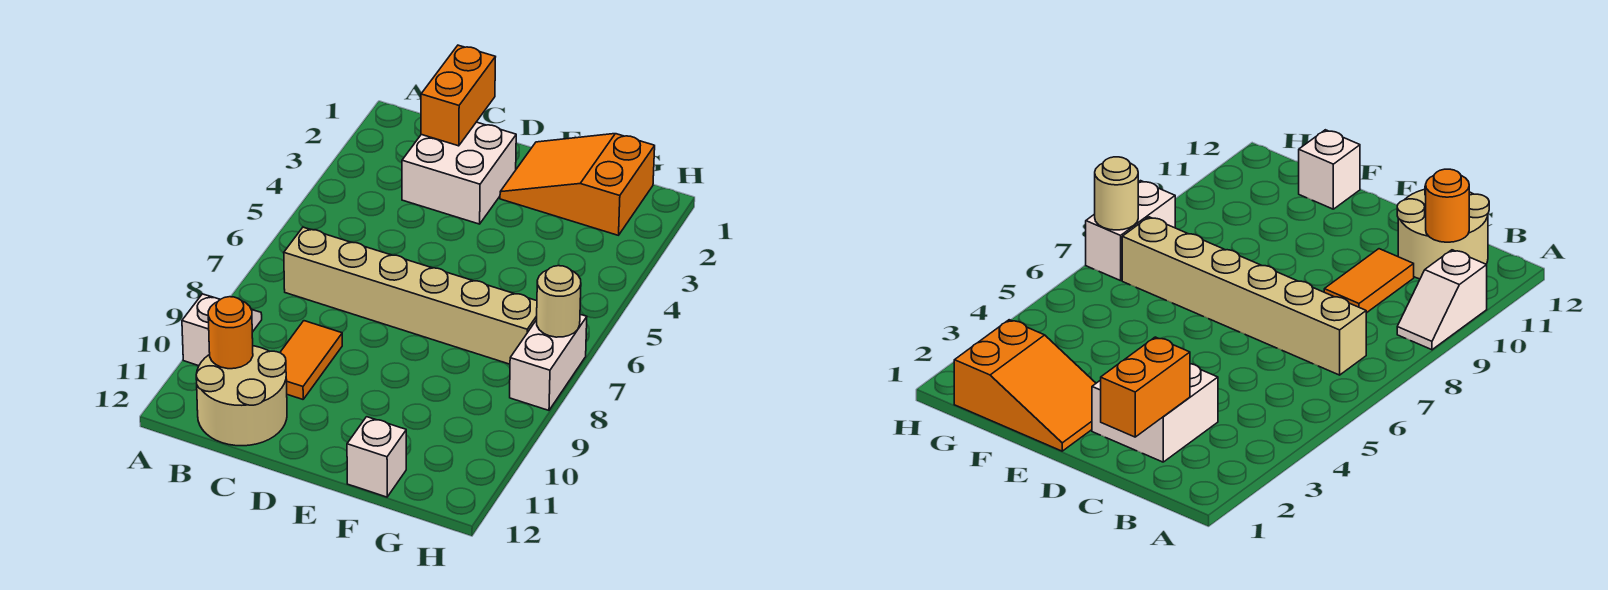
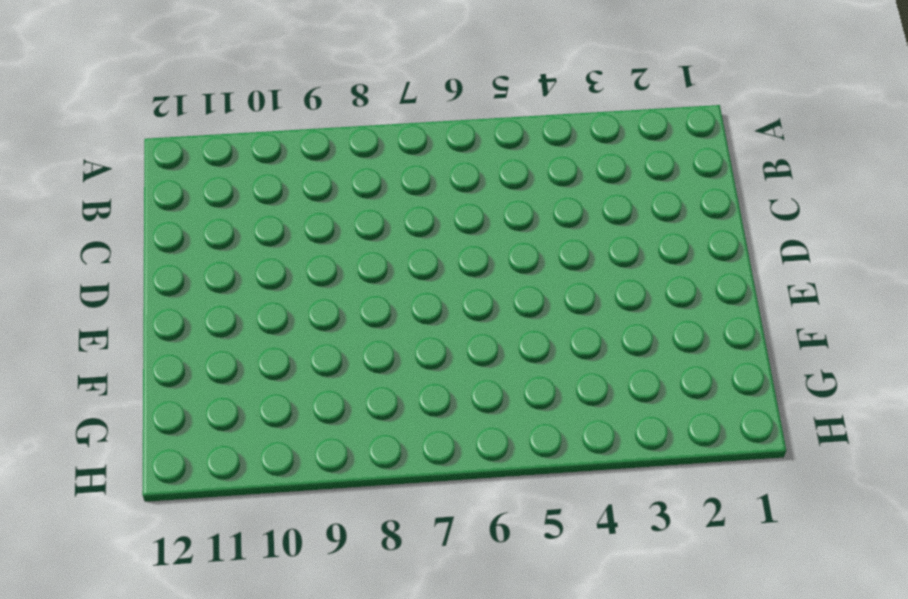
none -> white 1x2 slope [182,294,262,366]
none -> tan 1x6 brick [284,227,537,364]

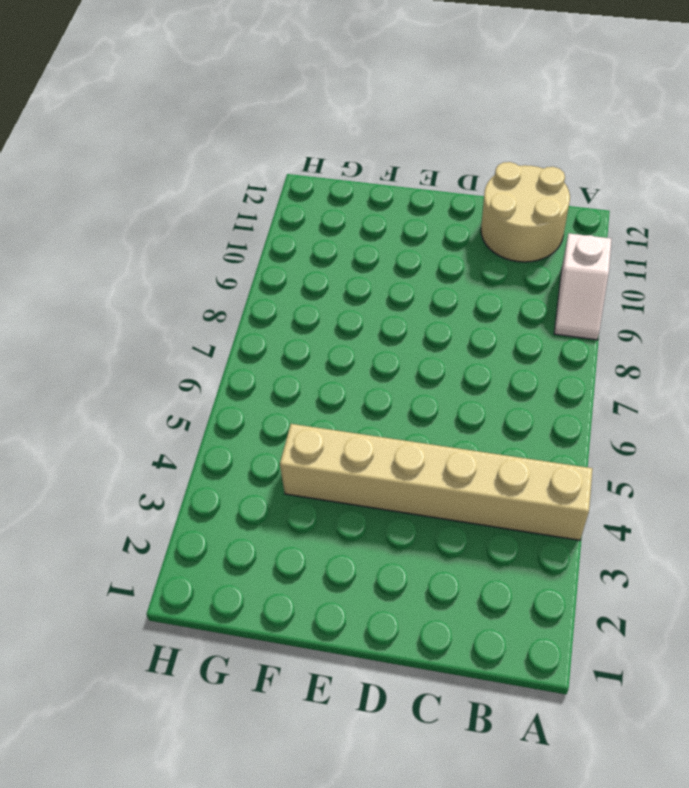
tan 1x6 brick [280,424,593,540] -> tan 1x6 brick moved to [284,227,537,364]
none -> white 2x2 brick [402,122,516,224]
none -> orange 1x2 tile [280,321,342,399]

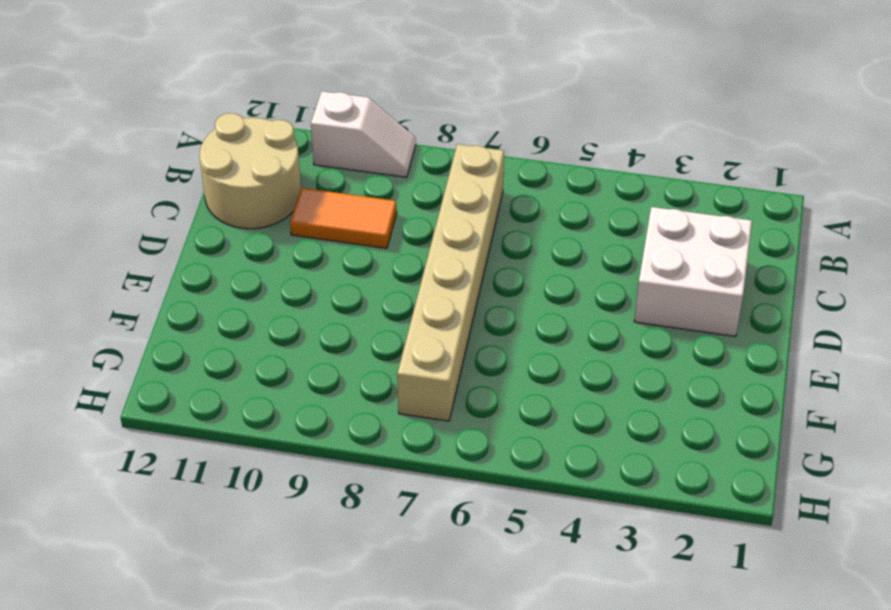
none -> orange 2x3 slope [500,134,655,235]
none -> white 1x1 brick [347,417,406,497]

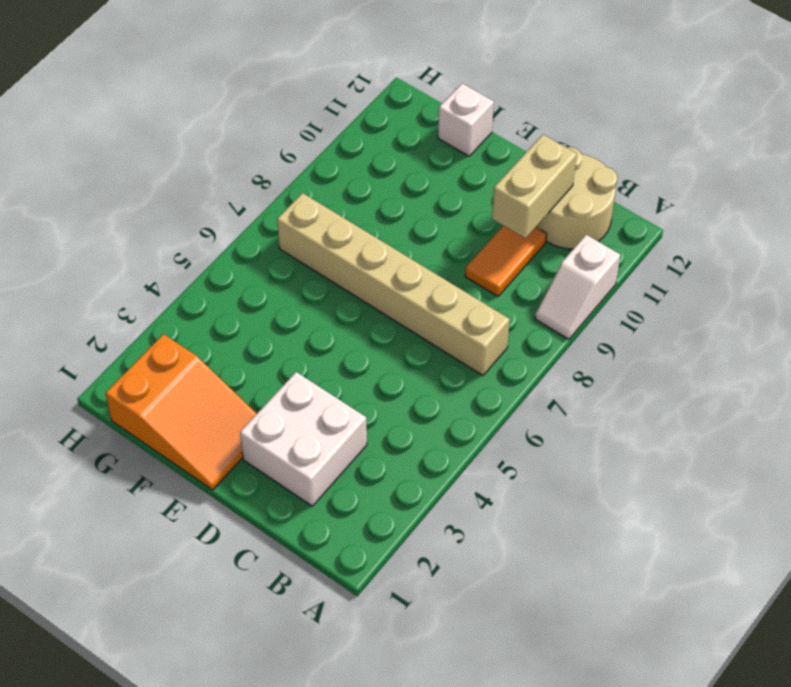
tan 1x2 brick [492,135,577,238] -> none
none -> white 1x2 brick [510,314,587,410]
none -> orange 1x1 round brick [208,297,253,369]

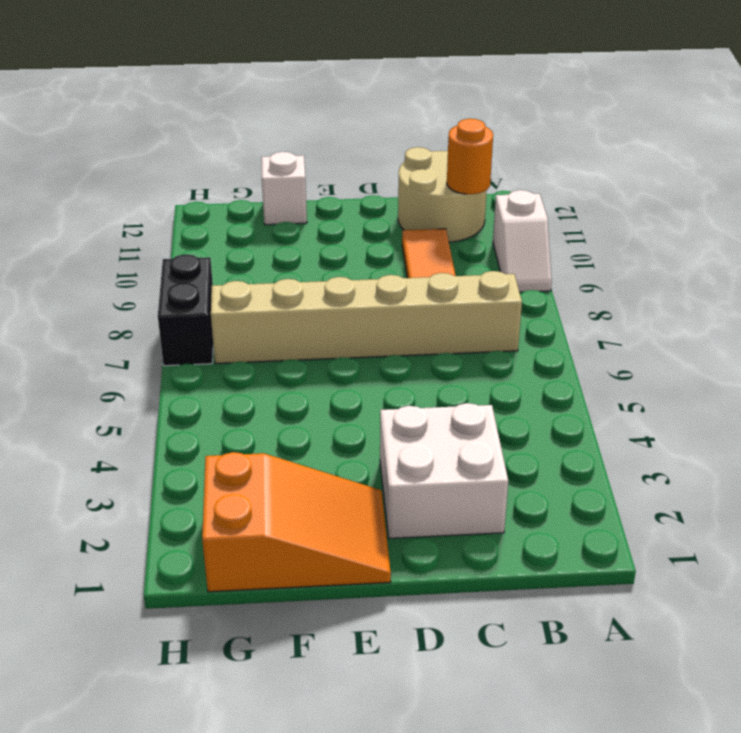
black 1x2 brick [158,254,213,366] -> white 1x2 brick [510,314,587,410]
none -> orange 1x2 brick [421,45,495,146]
none -> tan 1x1 round brick [537,266,581,337]

